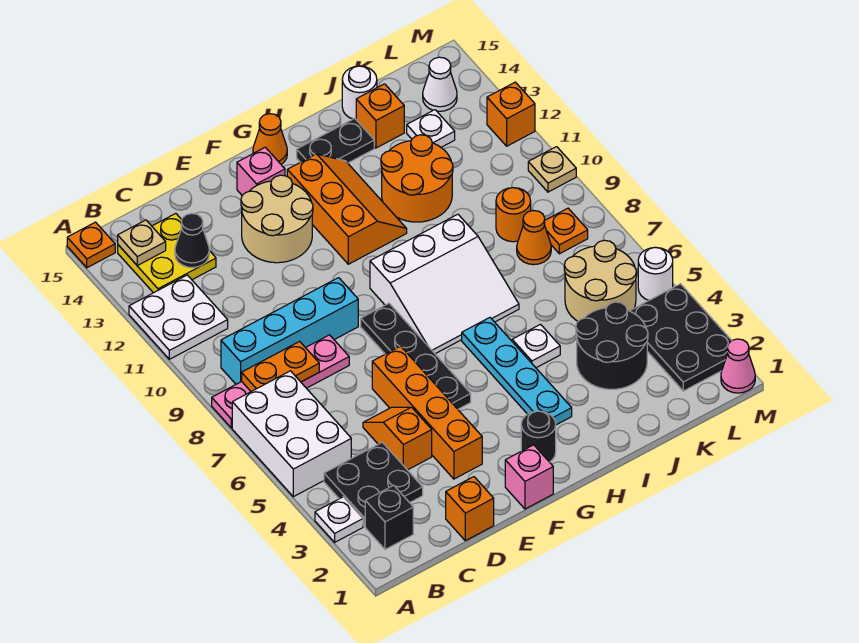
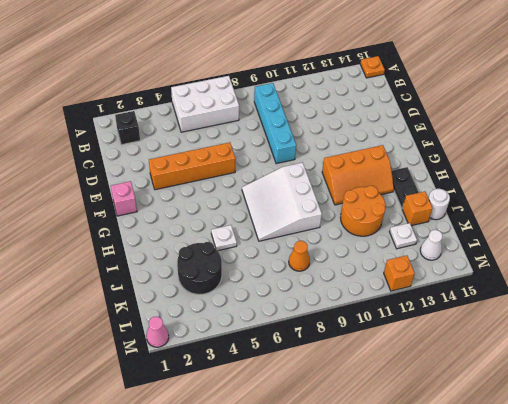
none -> white 1x1 plate [315,497,363,542]
none -> pink 1x4 plate [212,335,349,428]
none -> white 2x2 plate [129,275,228,359]
none -> black 2x2 plate [324,442,423,527]

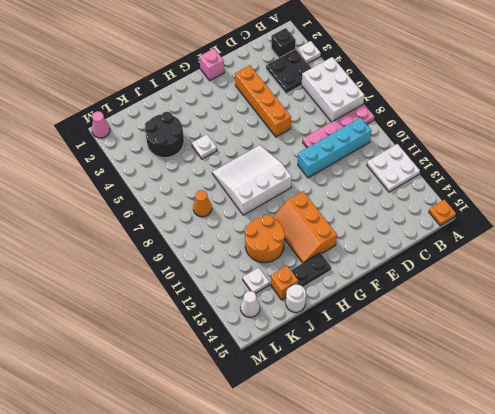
none -> yellow 2x2 plate [118,213,216,293]
none -> orange 1x1 brick [446,477,494,541]
none -> orange 1x2 slope [363,407,432,470]
none -> tan 2x2 round brick [241,175,313,263]

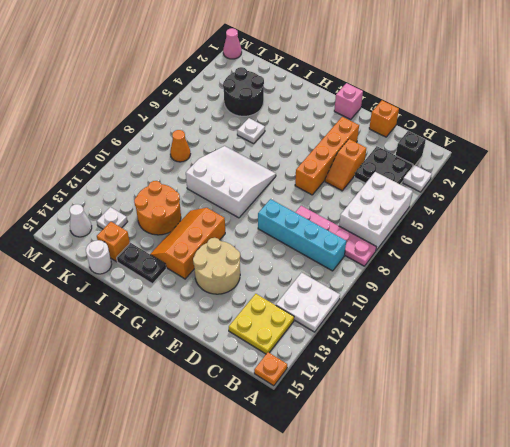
none -> black 1x4 plate [361,303,471,409]
none -> pink 1x1 brick [237,147,285,195]
none -> black 1x1 round brick [521,411,556,462]
none -> orange 1x1 cone [253,114,287,164]

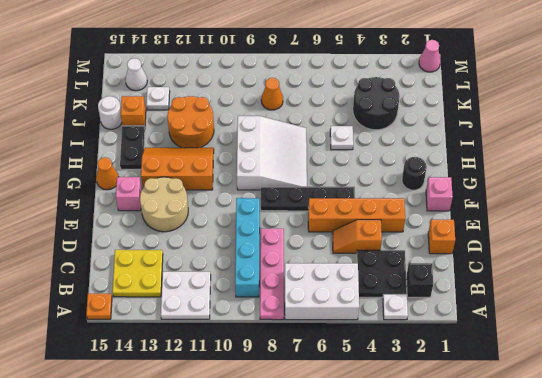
none -> cyan 1x4 plate [462,318,572,425]
none -> tan 2x2 round brick [564,240,637,321]
none -> orange 1x1 round brick [496,188,531,242]
none -> black 2x3 plate [630,284,732,391]

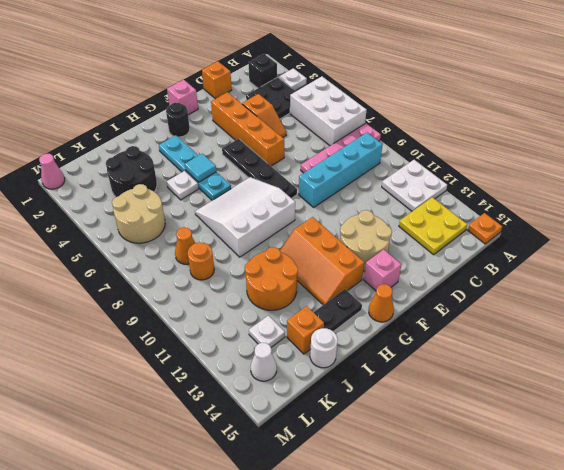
cyan 1x1 tile [185,154,216,182] -> none
none -> black 2x3 plate [630,284,732,391]
none -> orange 1x1 plate [544,208,588,254]
none -> white 1x1 round brick [638,247,673,300]
none -> tan 1x1 plate [528,147,576,192]

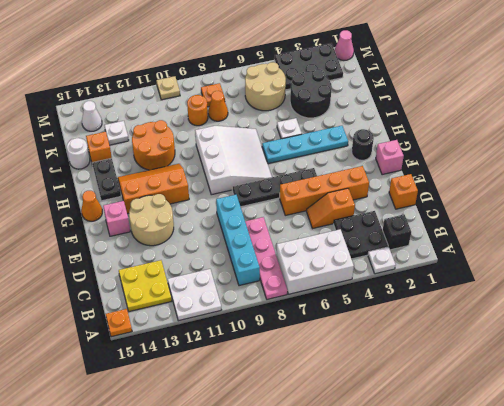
none -> white 1x1 round brick [638,247,673,300]
none -> orange 1x1 brick [487,82,535,146]
none -> orange 1x2 plate [242,341,319,392]
none -> tan 1x1 plate [118,220,166,265]

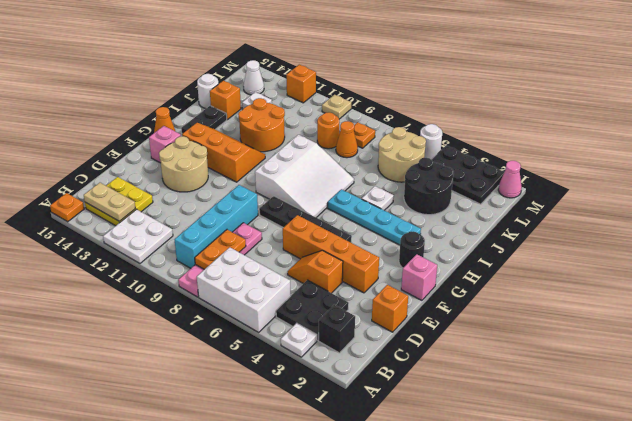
tan 1x2 plate [84,183,136,221] -> tan 1x1 plate [118,220,166,265]
none -> black 1x1 cone [175,214,209,268]

